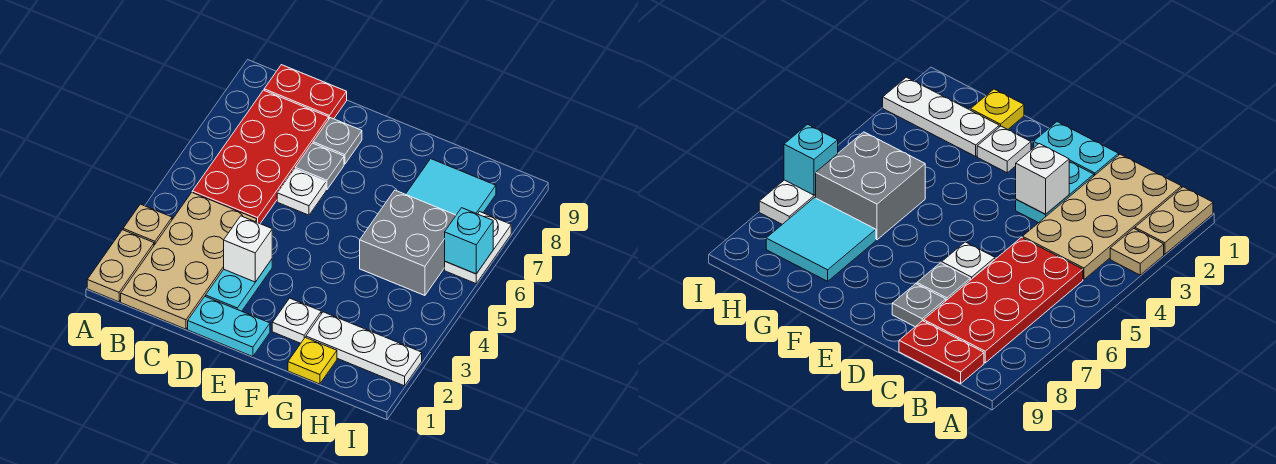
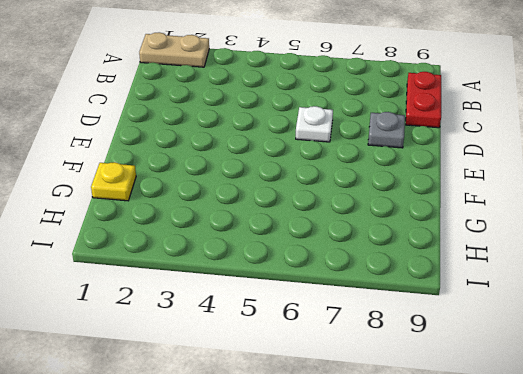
none -> tan 1x1 plate [123,204,172,245]
none -> tan 2x4 plate [121,193,257,329]
none -> red 2x4 plate [192,90,329,224]

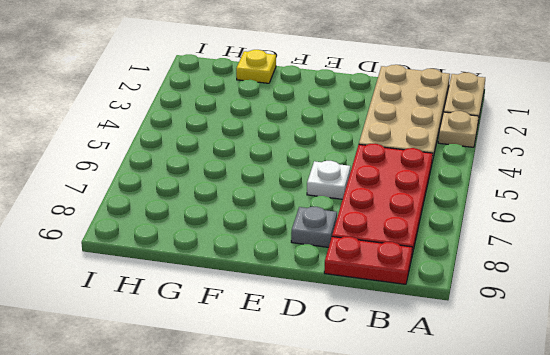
none -> cyan 1x2 plate [188,296,270,357]
none -> cyan 1x2 plate [206,259,272,311]
none -> grey 1x1 plate [295,143,344,190]

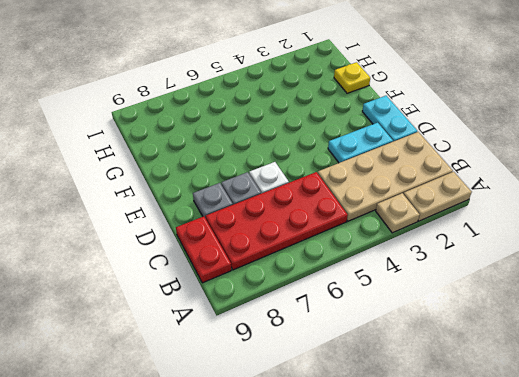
none -> white 1x1 plate [272,298,321,343]
none -> white 1x3 plate [306,312,422,386]
none -> grey 2x2 brick [360,190,456,296]

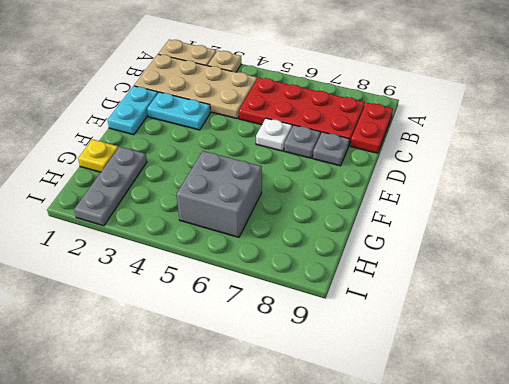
grey 1x3 plate [74,147,147,226] -> white 1x3 plate [306,312,422,386]
none -> white 1x1 plate [272,298,321,343]
none -> cyan 2x2 tile [406,159,496,215]
none -> white 1x2 plate [445,212,511,284]

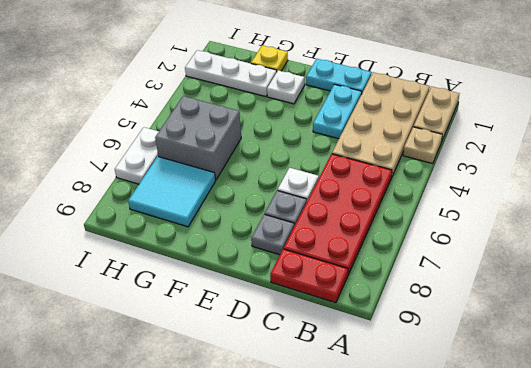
none -> white 1x1 brick [224,216,272,282]
none -> cyan 1x1 brick [445,208,493,274]

